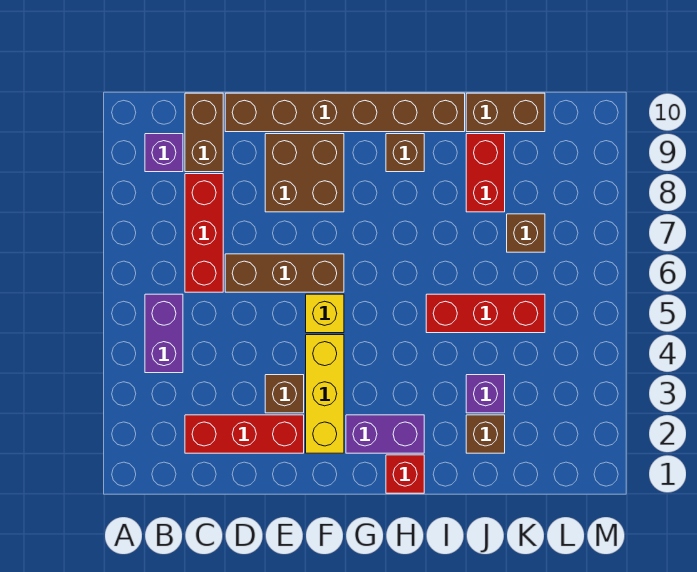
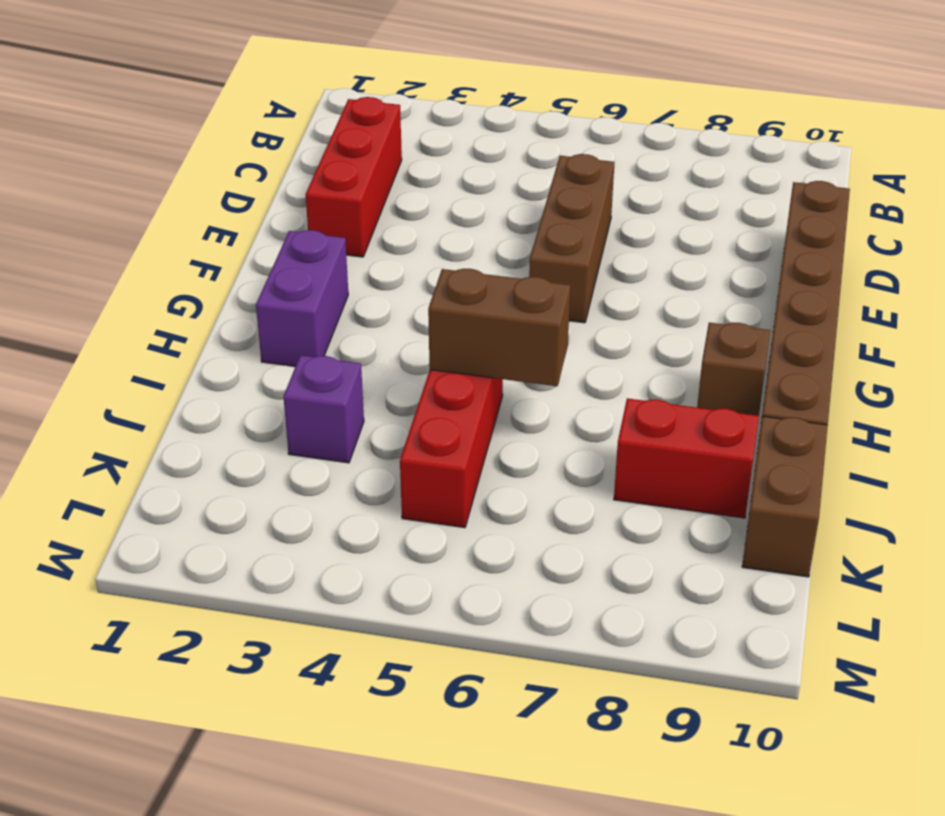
brown 1x2 brick [428,269,570,386] -> brown 1x2 brick moved to [185,93,223,172]
none -> purple 1x2 brick [145,294,183,373]
none -> purple 1x1 brick [145,134,183,172]
none -> red 1x3 brick [185,174,223,292]

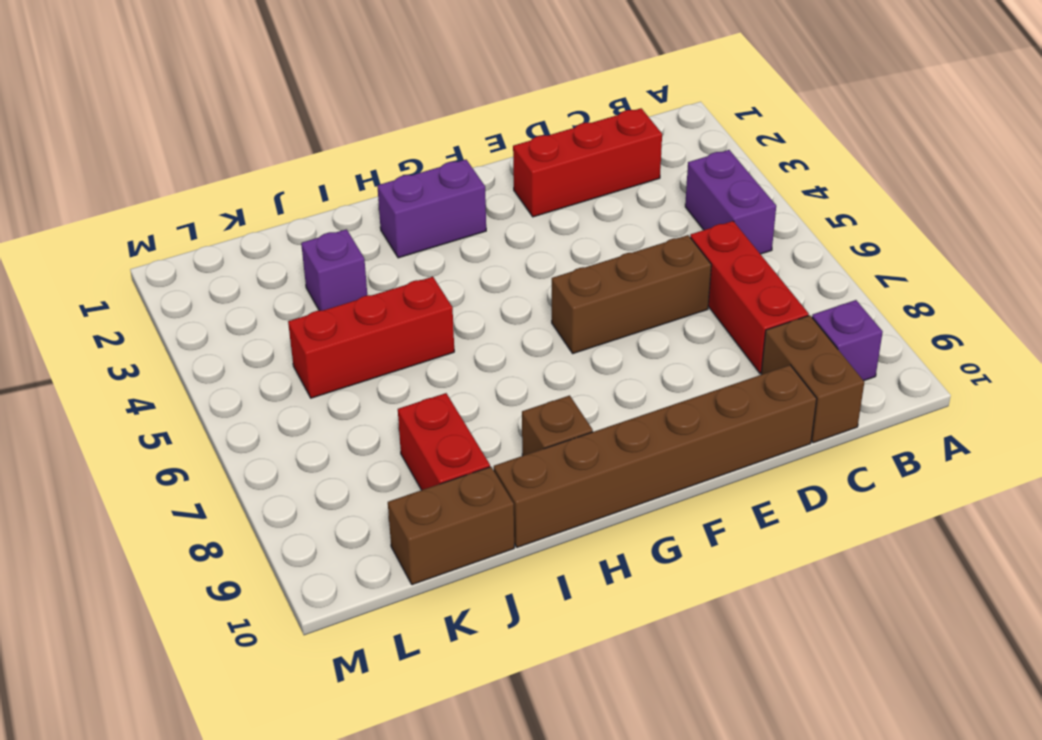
none -> brown 1x1 brick [265,375,304,413]
none -> brown 2x2 brick [265,134,344,212]
none -> yellow 1x3 brick [306,335,344,453]

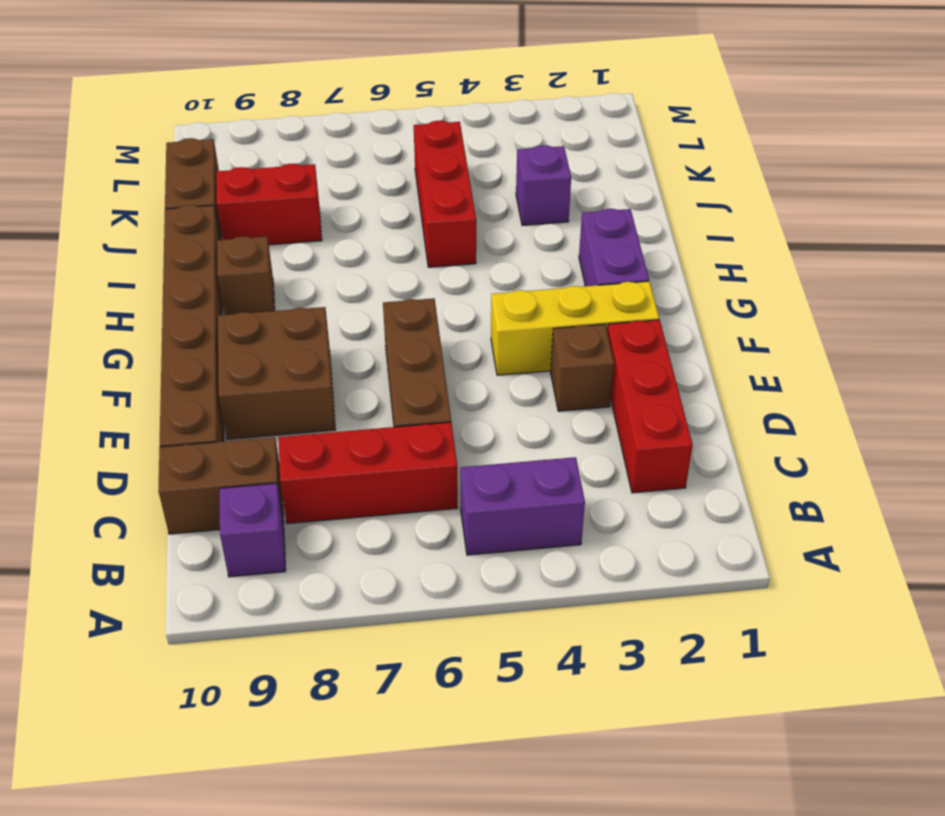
none -> yellow 1x1 brick [306,294,344,333]
none -> red 1x1 brick [386,455,424,493]
none -> brown 1x1 brick [466,415,505,453]

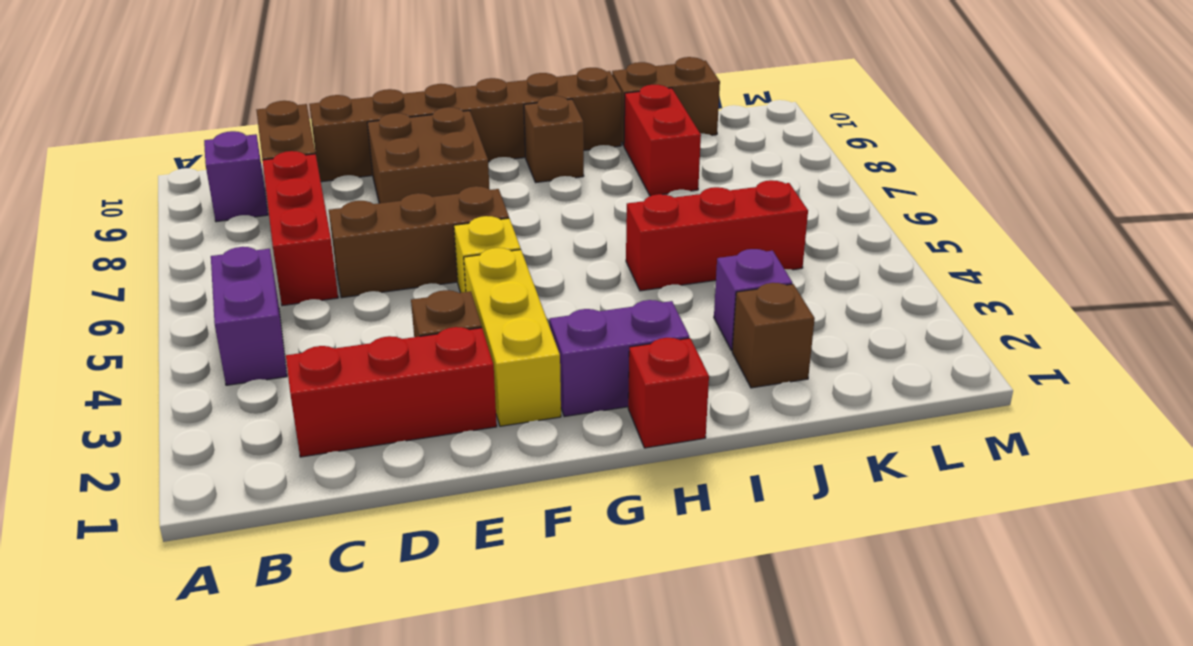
none -> brown 1x1 brick [507,214,545,252]

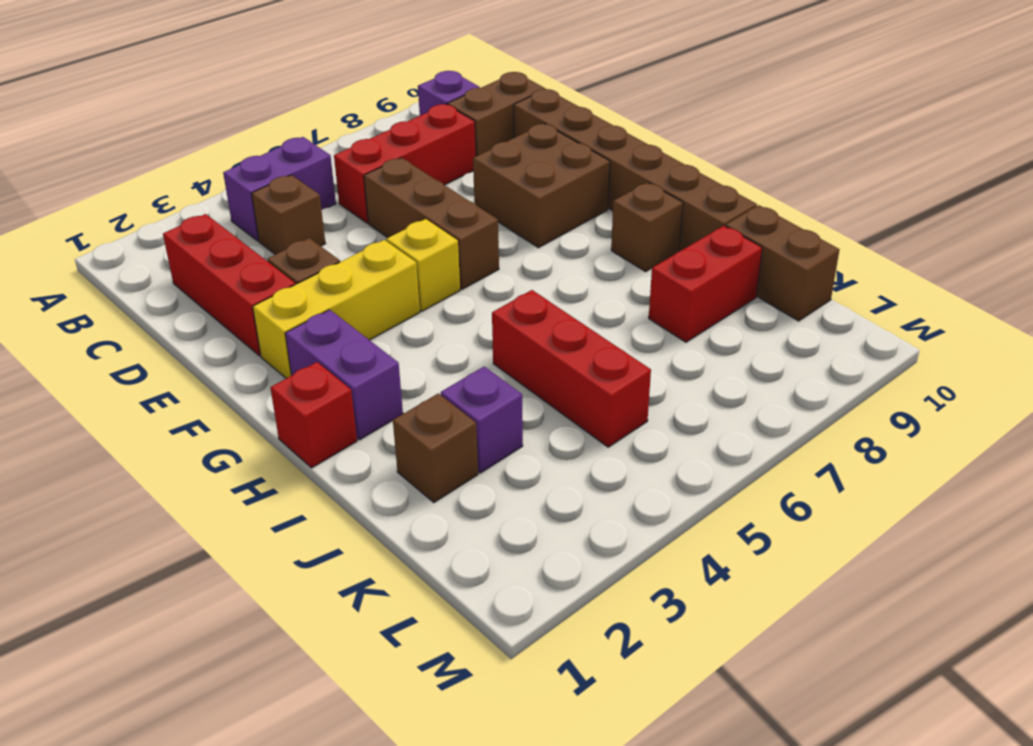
brown 1x1 brick [251,175,326,255] -> brown 1x1 brick moved to [507,214,545,252]

